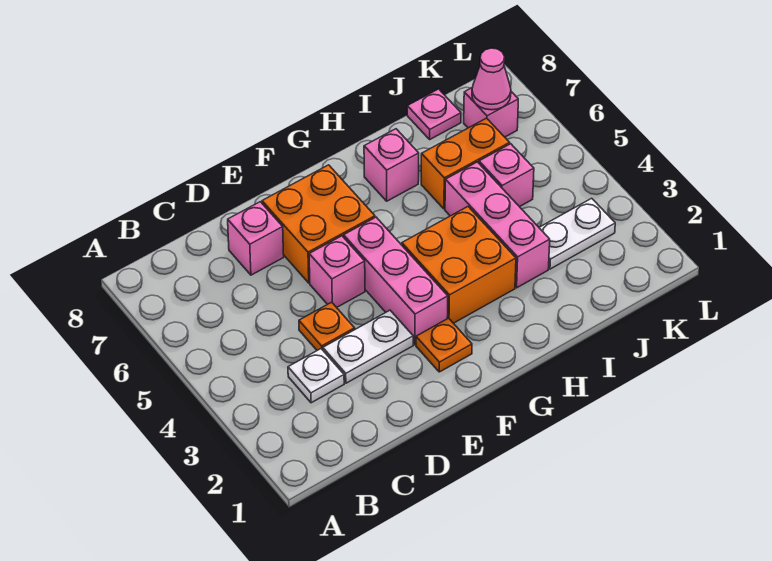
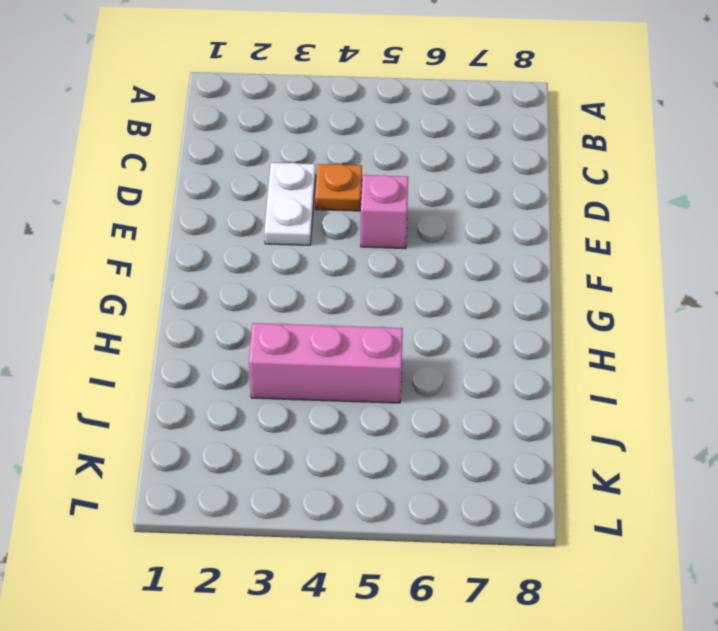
none -> white 1x1 plate [288,349,344,403]
none -> pink 1x1 brick [228,202,284,275]
none -> orange 2x2 brick [262,165,375,283]

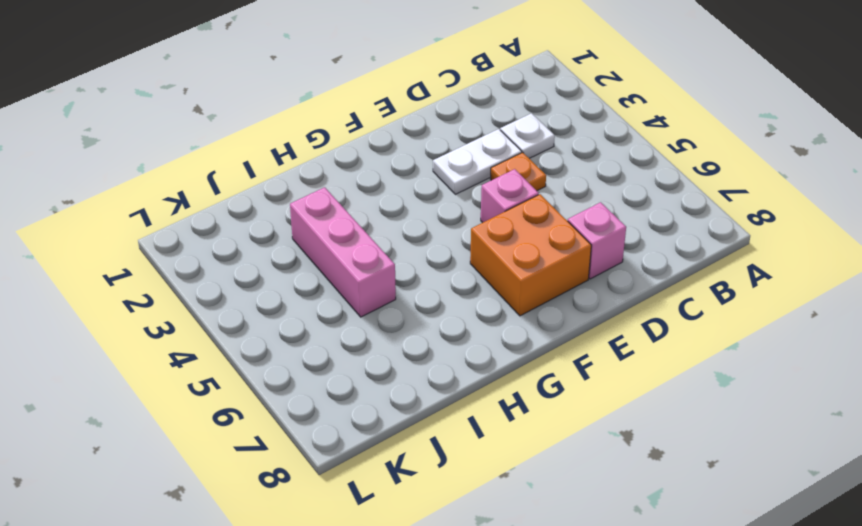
none -> orange 1x1 plate [416,318,472,372]
none -> pink 1x3 brick [344,217,448,345]
none -> orange 2x2 brick [402,207,516,323]

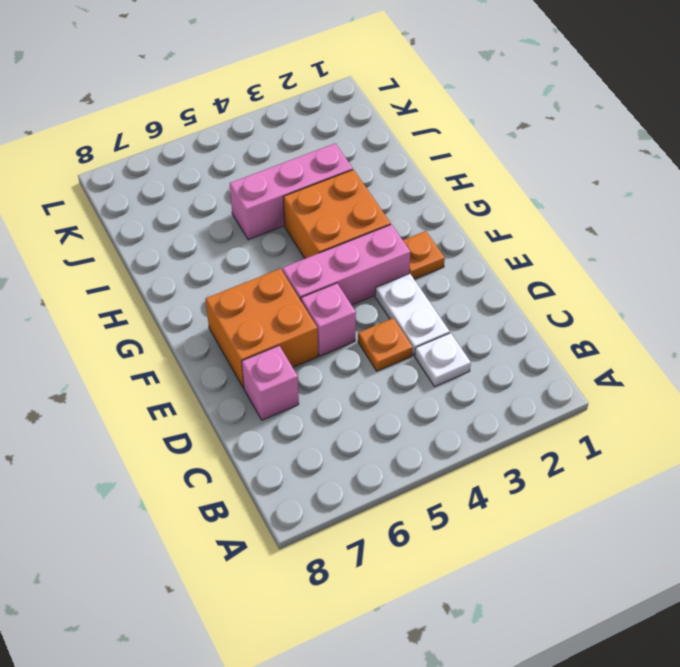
none -> pink 1x1 brick [364,129,419,201]
none -> orange 1x2 brick [421,118,510,209]
none -> white 1x2 plate [539,198,615,269]

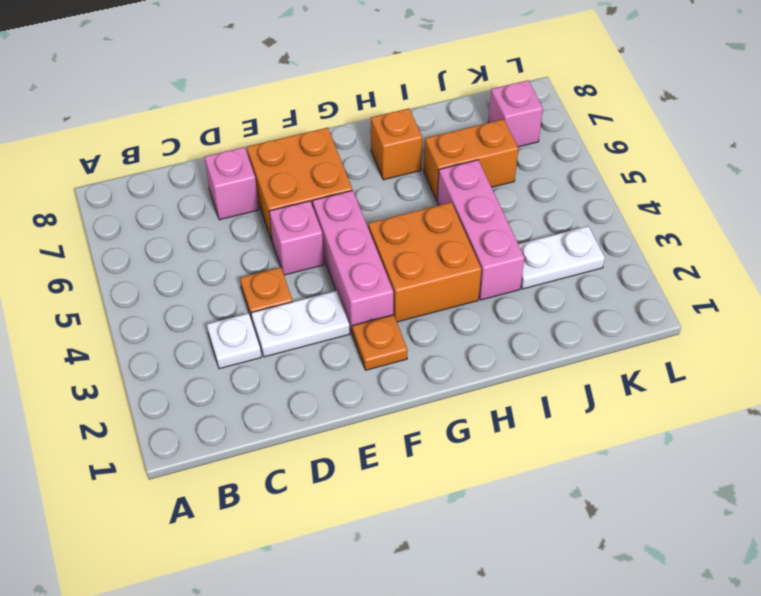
orange 1x1 brick [371,108,422,180] -> pink 1x1 brick [364,129,419,201]
none -> pink 1x1 brick [479,144,534,207]
none -> pink 1x1 plate [407,89,461,139]
none -> pink 1x1 cone [472,48,511,110]

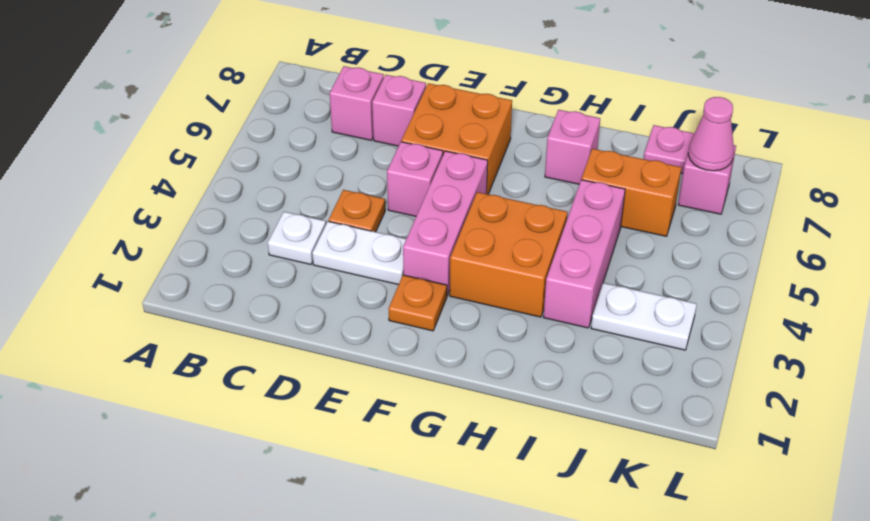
pink 1x1 brick [330,66,384,140] -> pink 1x1 brick moved to [479,144,534,207]

